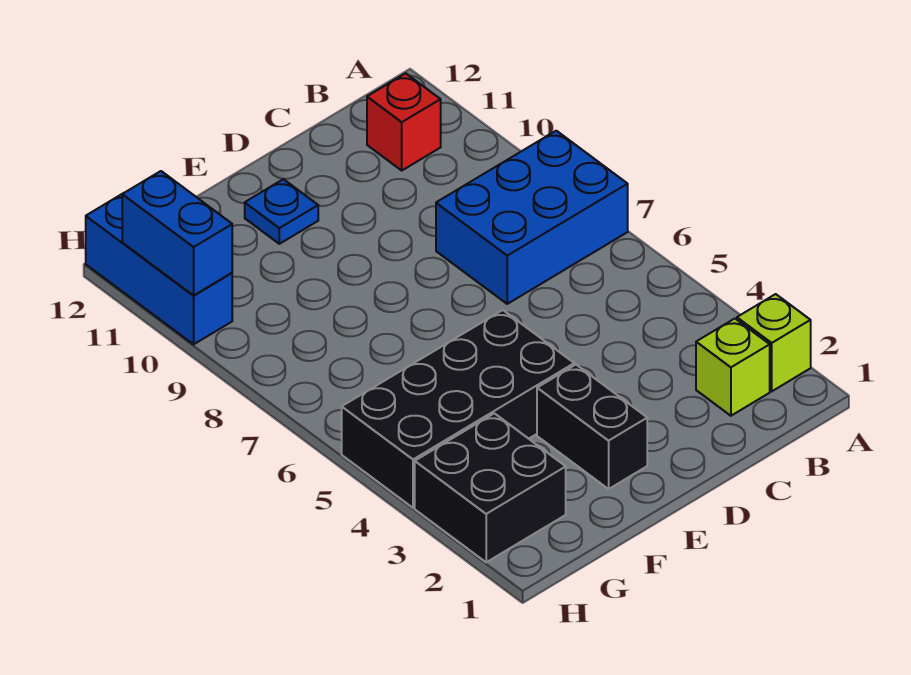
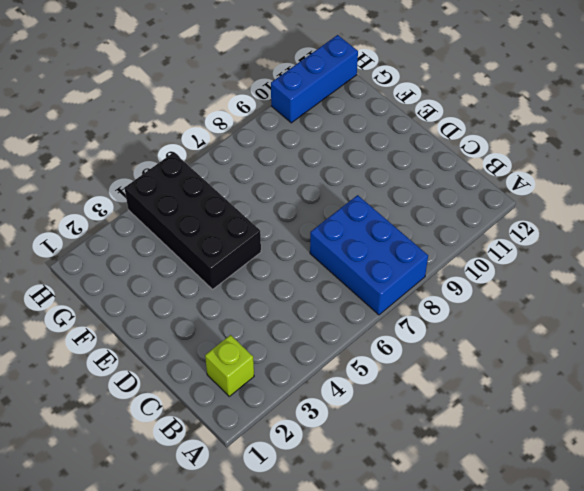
none -> lime 1x1 brick [737,294,811,391]
none -> red 1x1 brick [367,73,441,170]

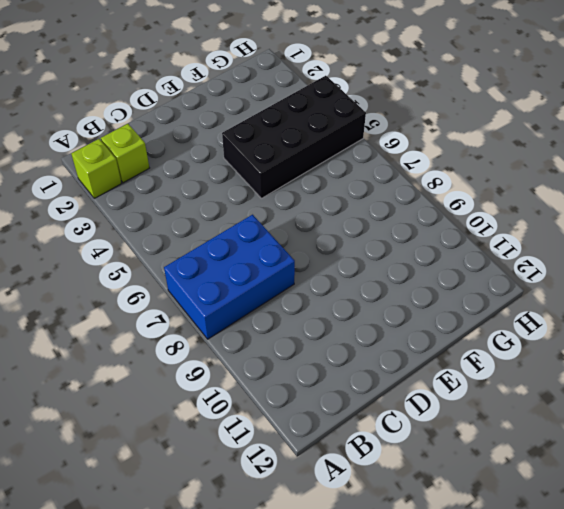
none -> red 1x1 brick [367,73,441,170]
none -> black 1x2 brick [537,365,647,489]

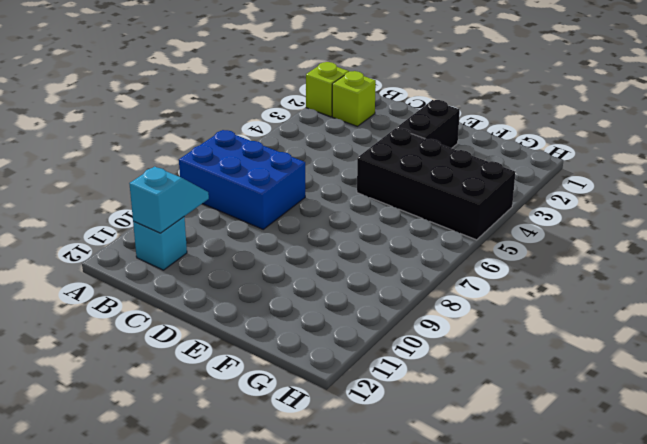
cyan 1x2 slope [129,166,209,233] -> none
cyan 1x1 brick [133,217,187,270] -> red 1x1 brick [367,73,441,170]
none -> blue 1x1 plate [245,179,318,244]
none -> black 2x2 brick [415,413,566,562]

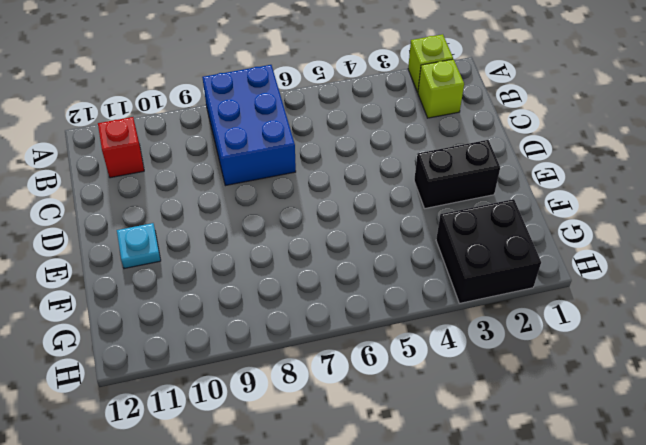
cyan 1x1 plate [117,223,161,269] -> blue 1x1 plate [245,179,318,244]
none -> black 2x4 brick [342,310,574,508]
none -> blue 1x3 brick [86,194,232,344]

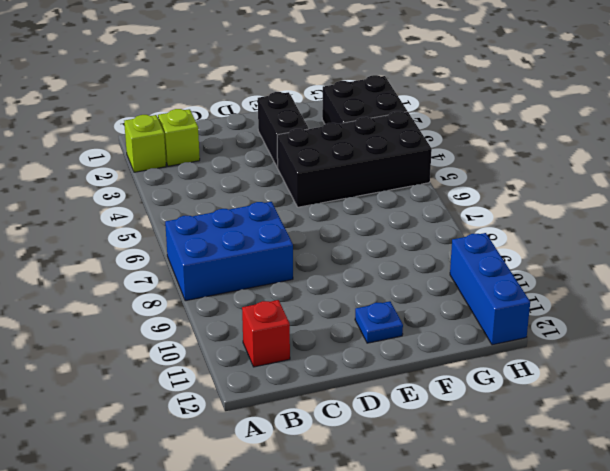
none -> blue 1x2 brick [122,171,232,295]

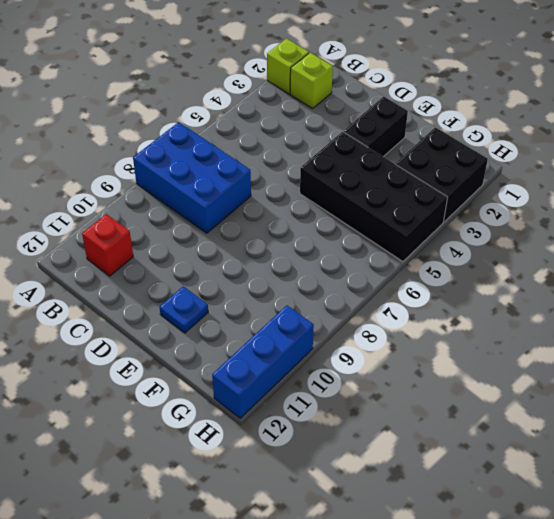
none -> blue 1x2 brick [122,171,232,295]

